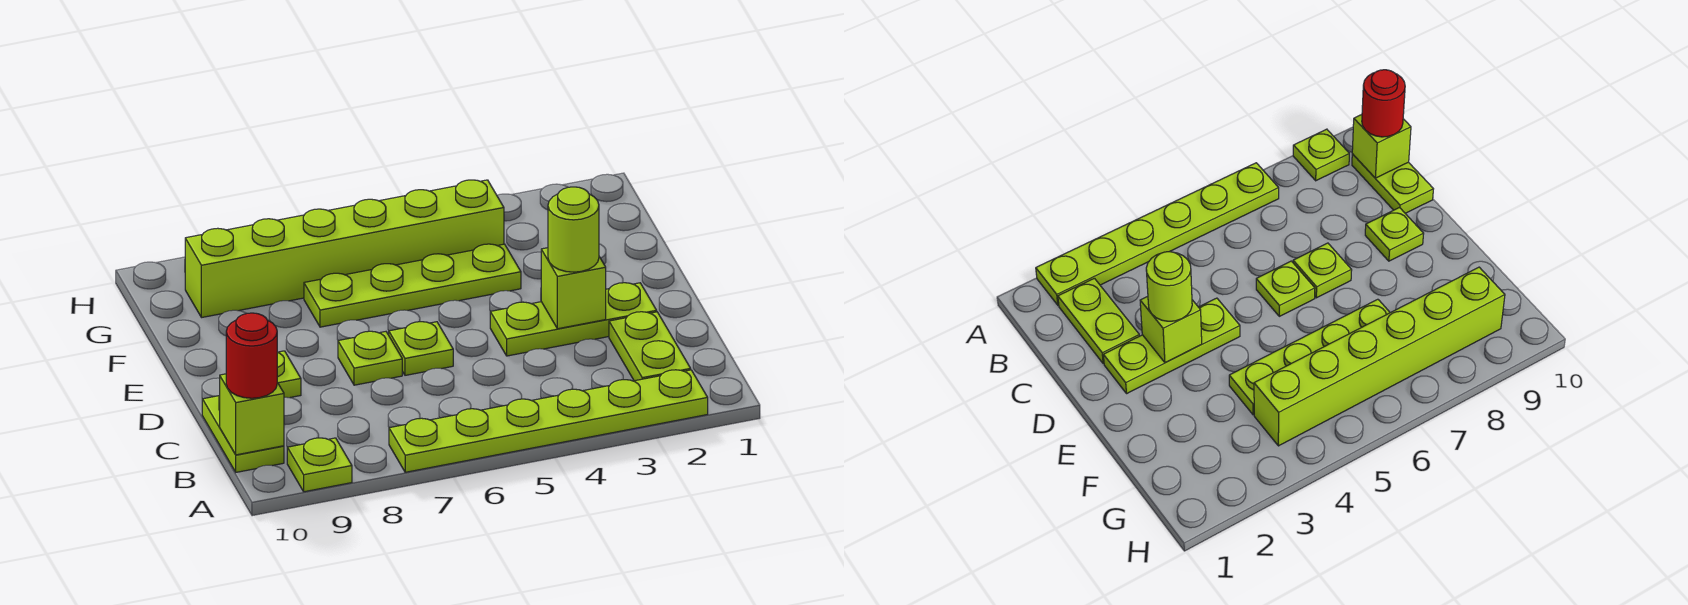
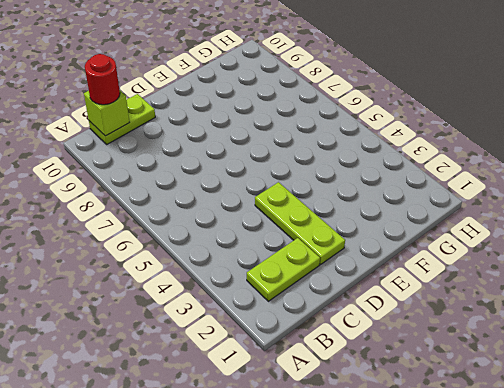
none -> lime 1x6 plate [389,370,708,472]
none -> lime 1x1 plate [287,438,352,492]
none -> lime 1x1 plate [389,322,453,375]

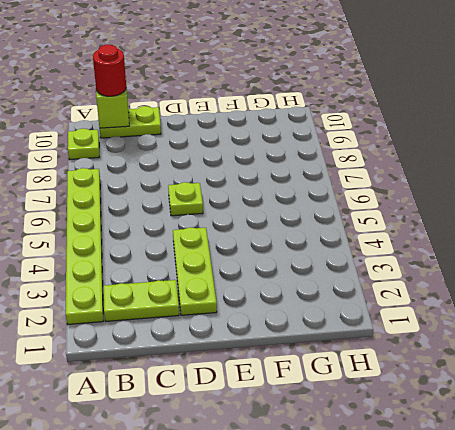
none -> lime 1x1 plate [338,331,402,385]
none -> lime 1x1 plate [277,351,301,398]
none -> lime 1x4 plate [304,244,521,327]

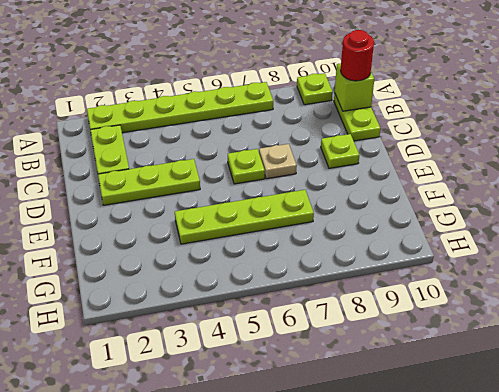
tan 1x1 plate [259,144,297,179] -> lime 1x1 plate [338,331,402,385]
none -> lime 1x6 brick [185,180,504,318]
none -> lime 1x1 brick [541,248,606,329]
none -> lime 1x1 round brick [548,187,599,272]

